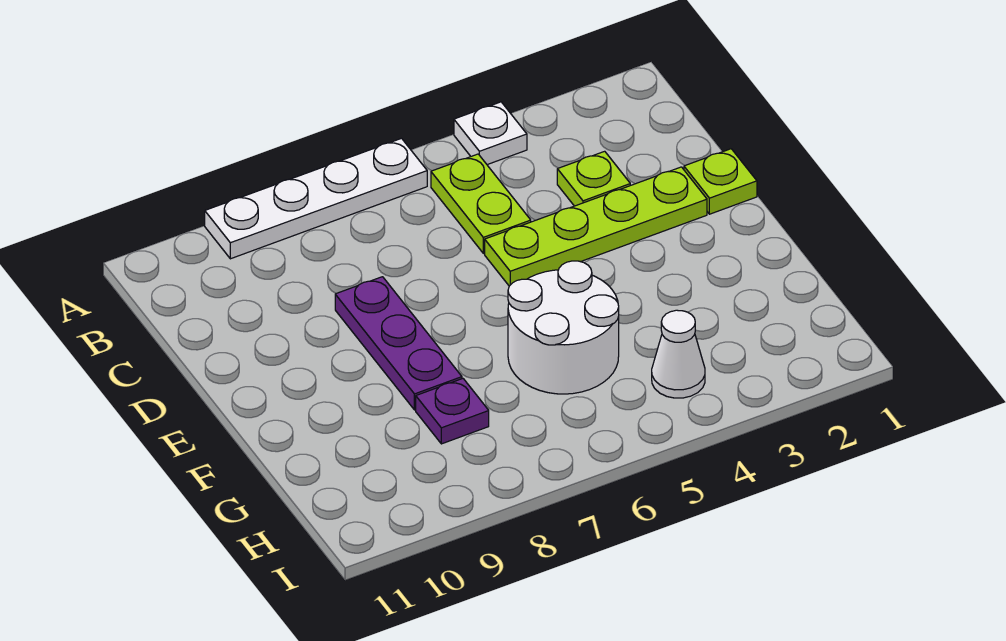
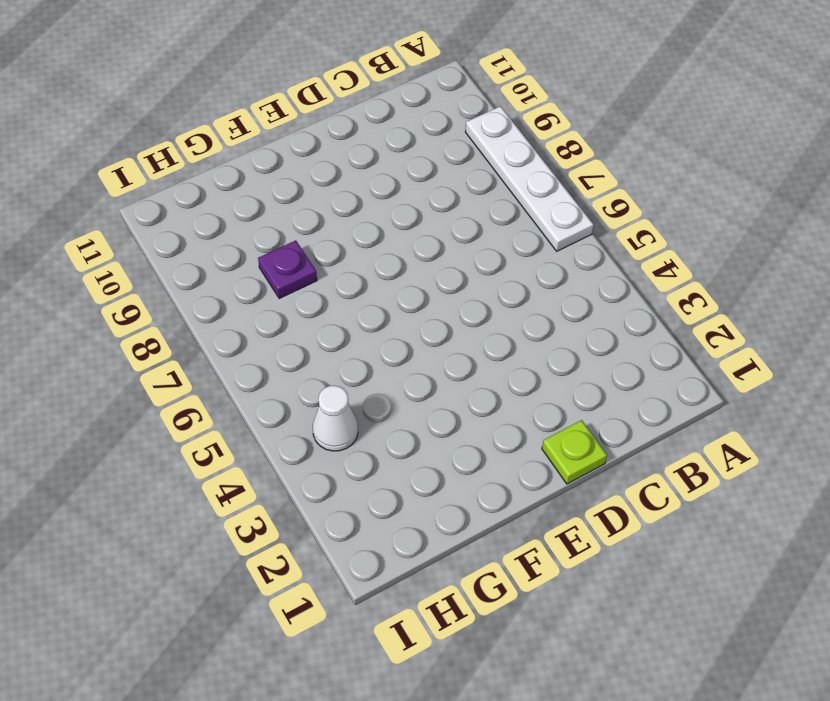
none -> white 1x1 plate [454,102,527,165]
none -> lime 1x2 plate [431,154,531,253]

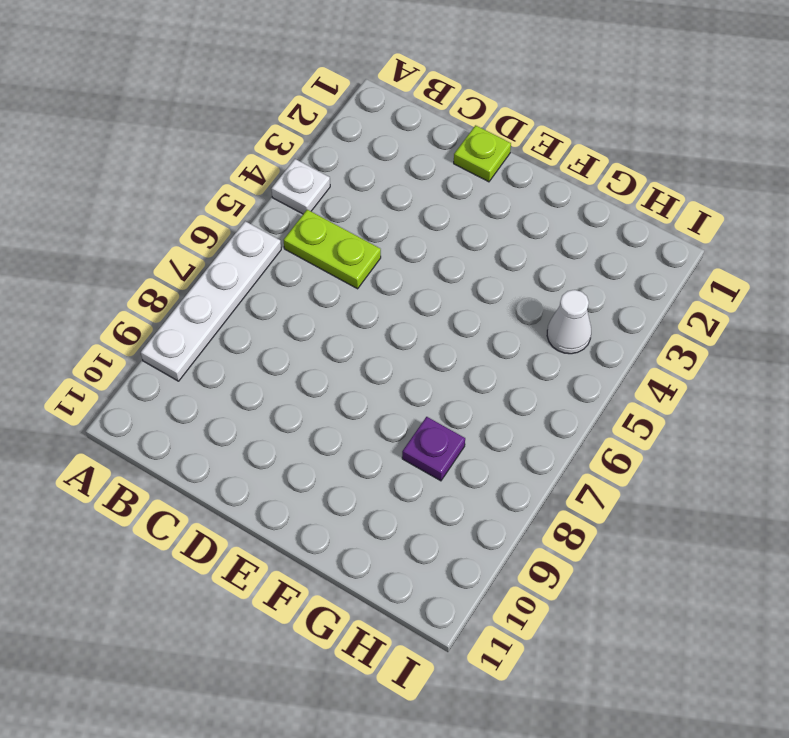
none -> lime 1x1 plate [557,151,630,206]
none -> lime 1x4 plate [485,167,707,286]

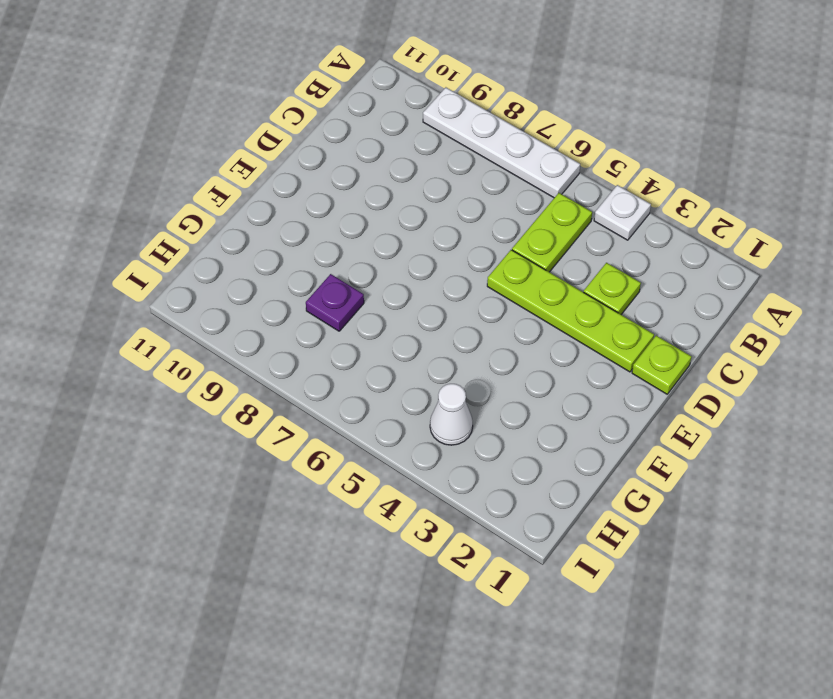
none -> purple 1x3 plate [335,277,462,410]
none -> white 2x2 round brick [508,261,619,394]

